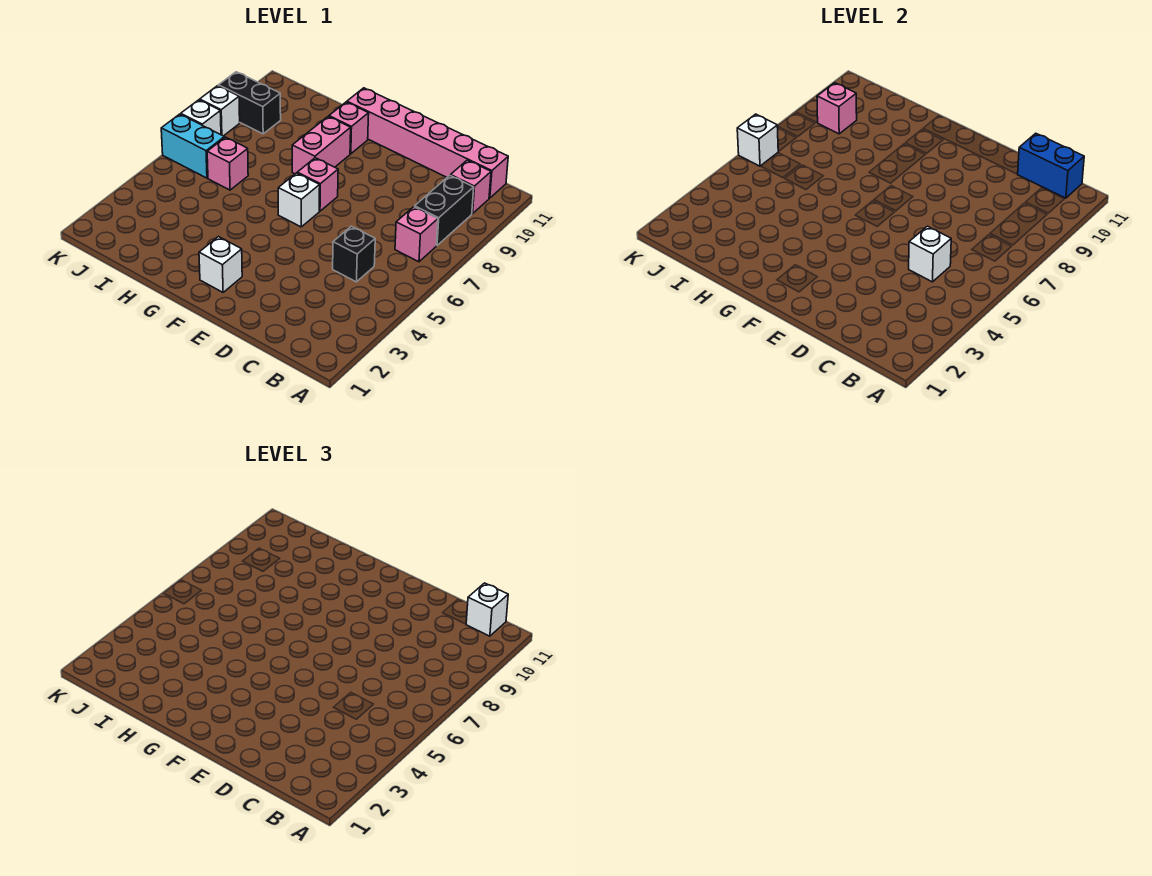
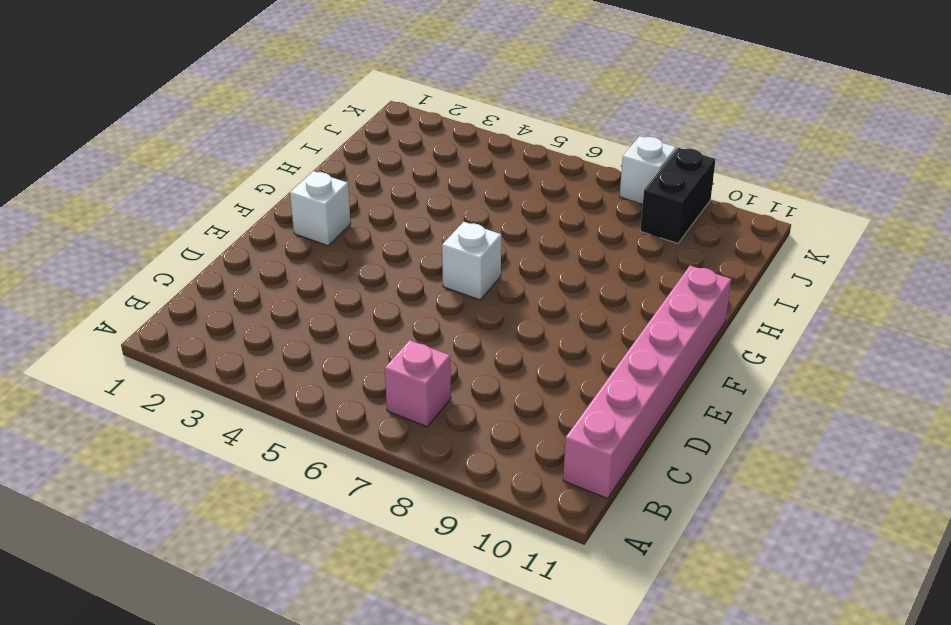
none -> black 1x2 brick [415,175,474,245]
none -> pink 1x1 brick [450,160,491,214]
none -> black 1x1 brick [333,226,375,282]

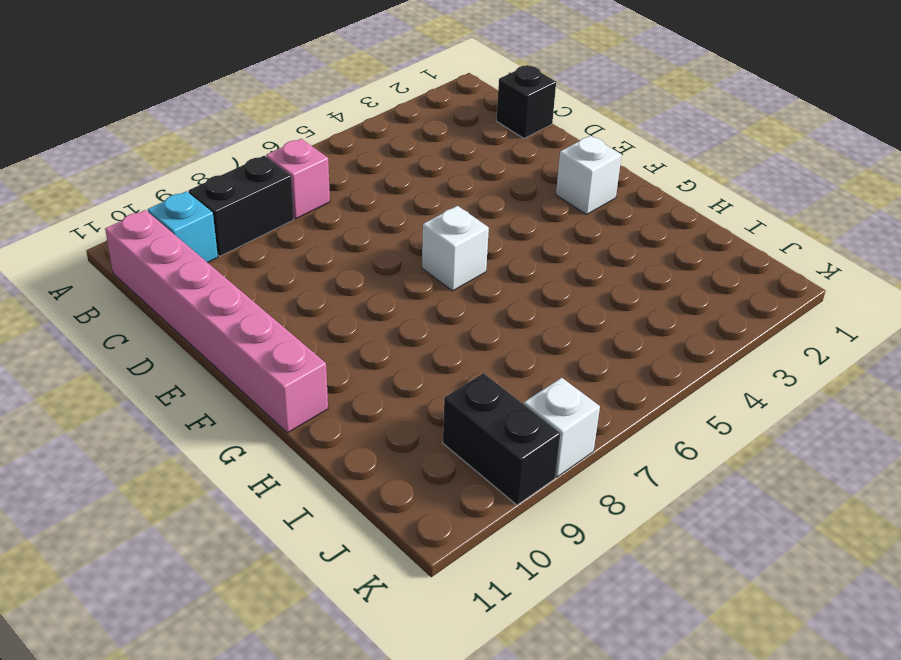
cyan 1x1 brick [148,191,218,263] -> pink 1x1 brick [450,160,491,214]
black 1x1 brick [496,65,556,138] -> black 1x1 brick moved to [333,226,375,282]
none -> pink 1x1 brick [297,158,338,211]
none -> pink 1x2 brick [292,116,351,174]
none -> pink 1x1 brick [329,102,369,154]

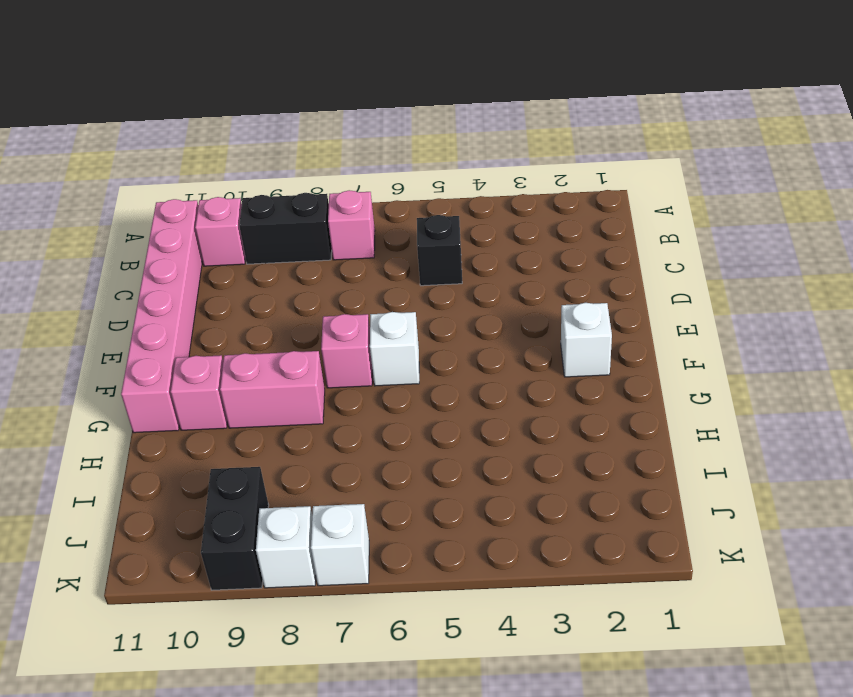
none -> pink 1x1 brick [207,137,248,190]
none -> cyan 1x2 brick [161,114,224,178]
none -> blue 1x2 brick [1018,133,1084,198]

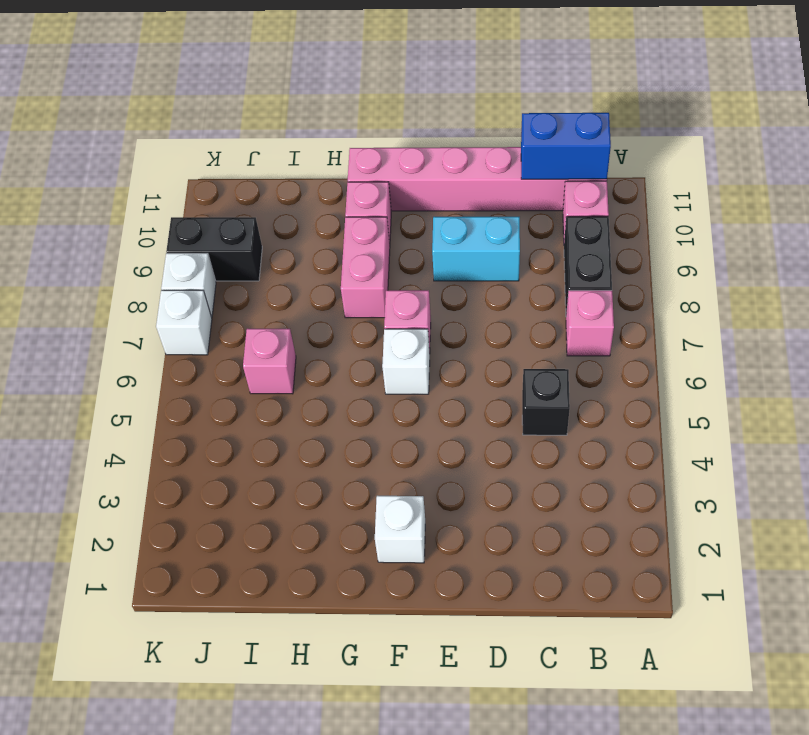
cyan 1x2 brick [432,217,520,281] -> cyan 1x2 brick moved to [161,114,224,178]
none -> white 1x1 brick [909,226,951,282]
none -> pink 1x1 brick [817,83,857,134]
none -> white 1x1 brick [737,114,778,166]

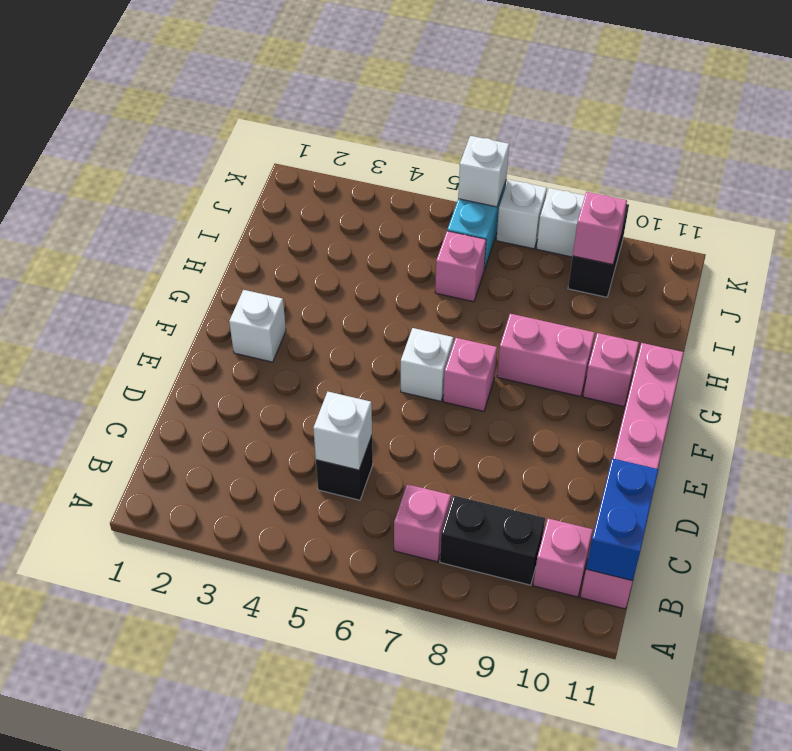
none -> white 1x1 brick [466,583,508,636]

